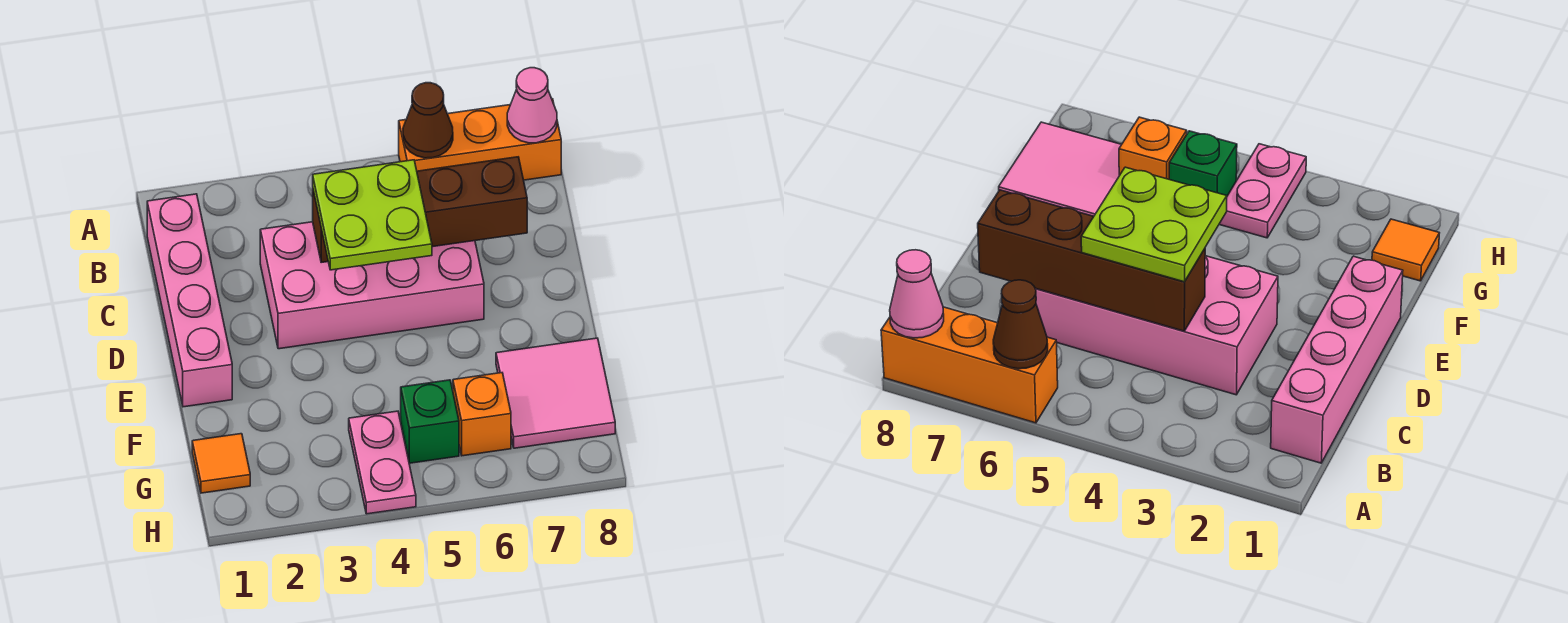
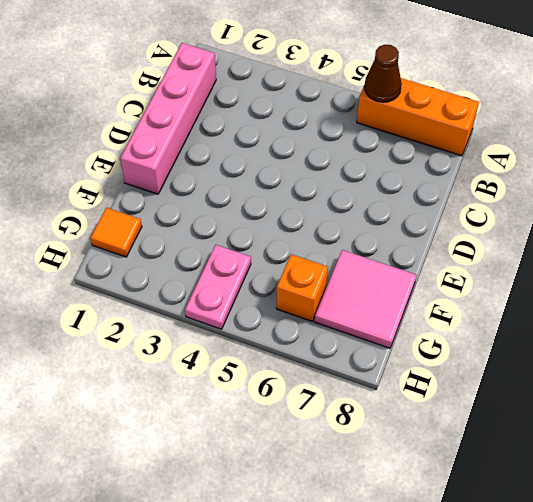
none -> pink 2x4 brick [260,222,484,349]
none -> green 1x1 brick [401,380,459,463]
none -> pink 1x1 cone [507,68,557,143]

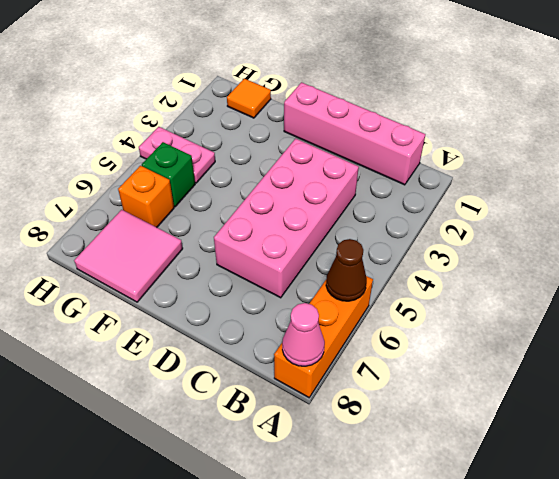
none -> brown 1x4 brick [313,157,527,262]
none -> lime 2x2 plate [313,160,432,270]

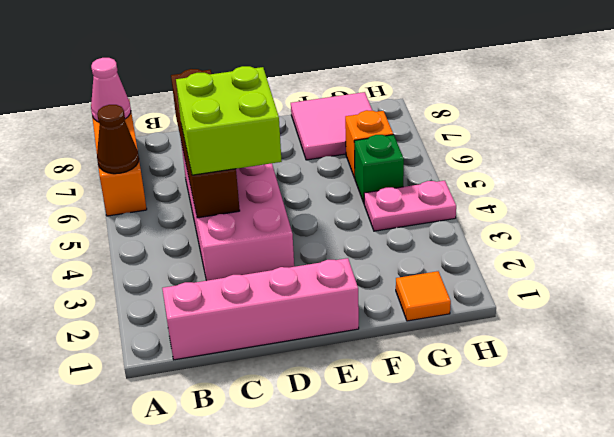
lime 2x2 brick [176,66,282,175] -> lime 2x2 plate [313,160,432,270]

